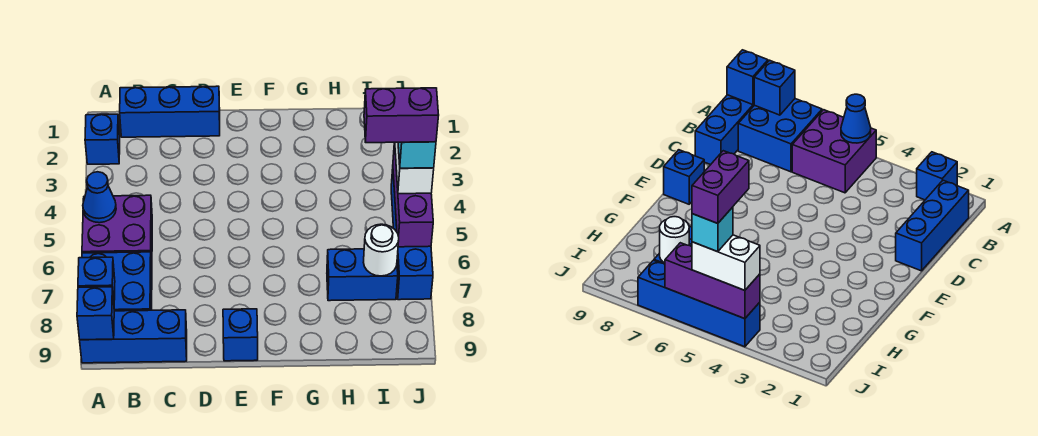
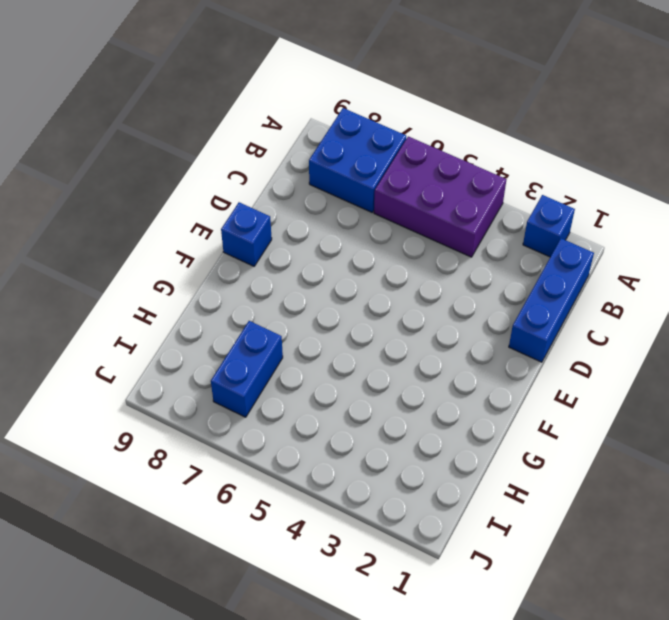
purple 2x3 brick [374,136,507,257] -> purple 2x2 brick [82,195,152,268]
none -> blue 1x3 brick [80,310,187,363]
none -> blue 1x4 brick [391,169,433,300]
none -> blue 1x1 cone [83,172,116,223]

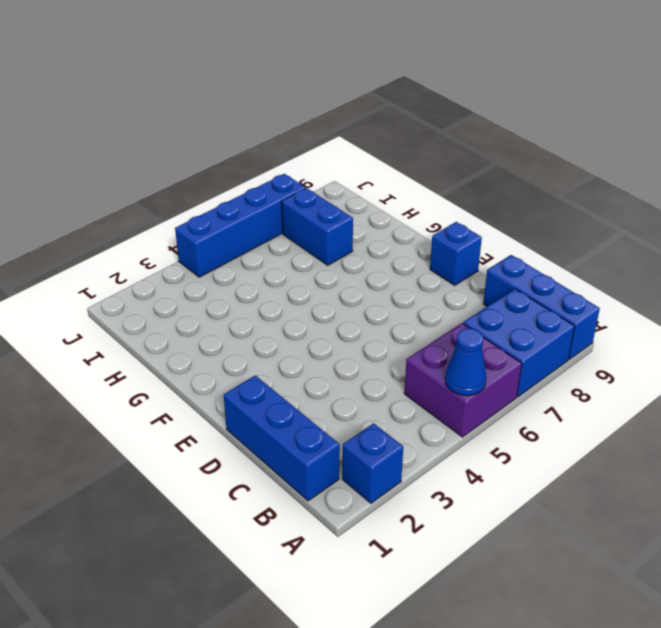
none -> blue 1x1 brick [78,257,115,301]
none -> blue 1x1 brick [77,287,114,340]
none -> white 1x1 round brick [363,224,399,276]

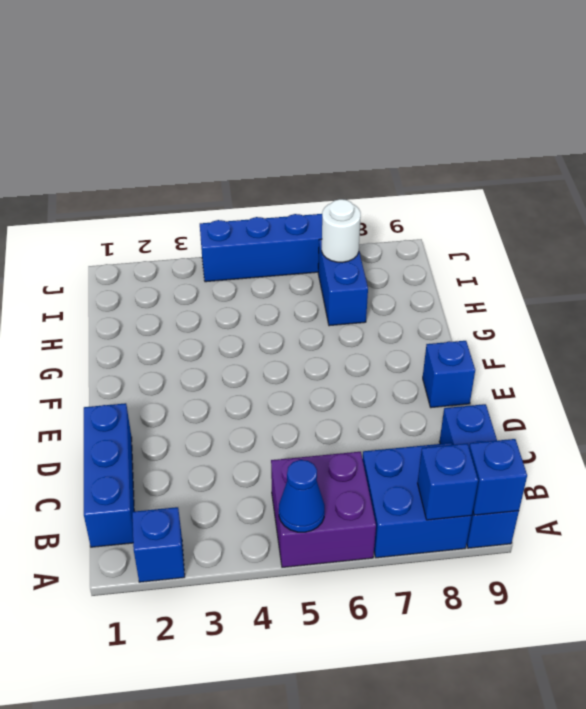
none -> purple 1x3 brick [393,143,433,247]
none -> white 1x2 brick [395,142,434,194]
none -> cyan 1x1 brick [398,142,436,168]

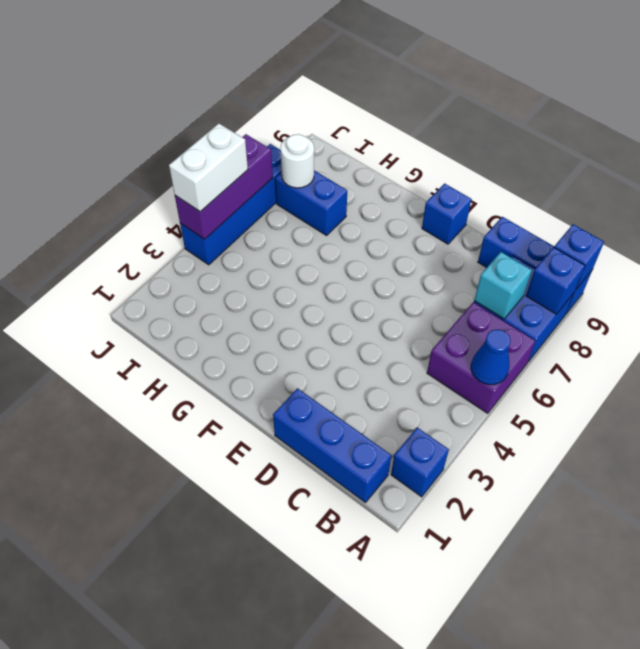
cyan 1x1 brick [474,252,532,319] -> cyan 1x1 brick moved to [398,142,436,168]
none -> purple 1x2 brick [364,88,439,143]

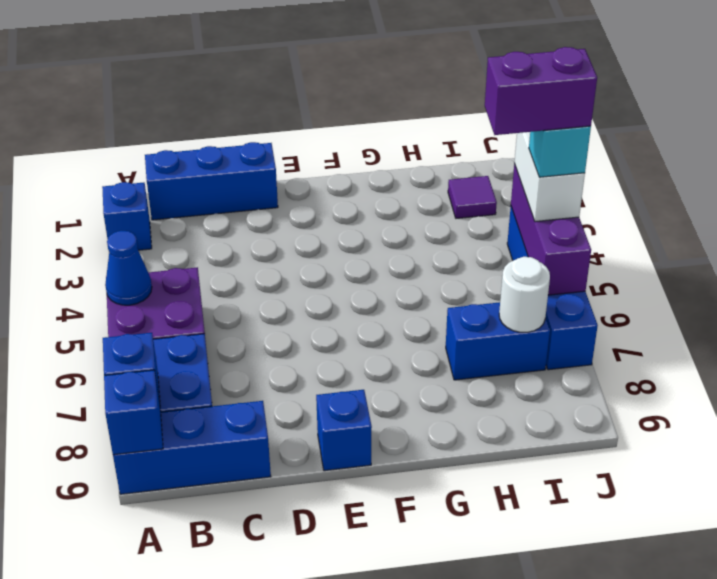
purple 1x1 tile [448,176,497,218] -> none

